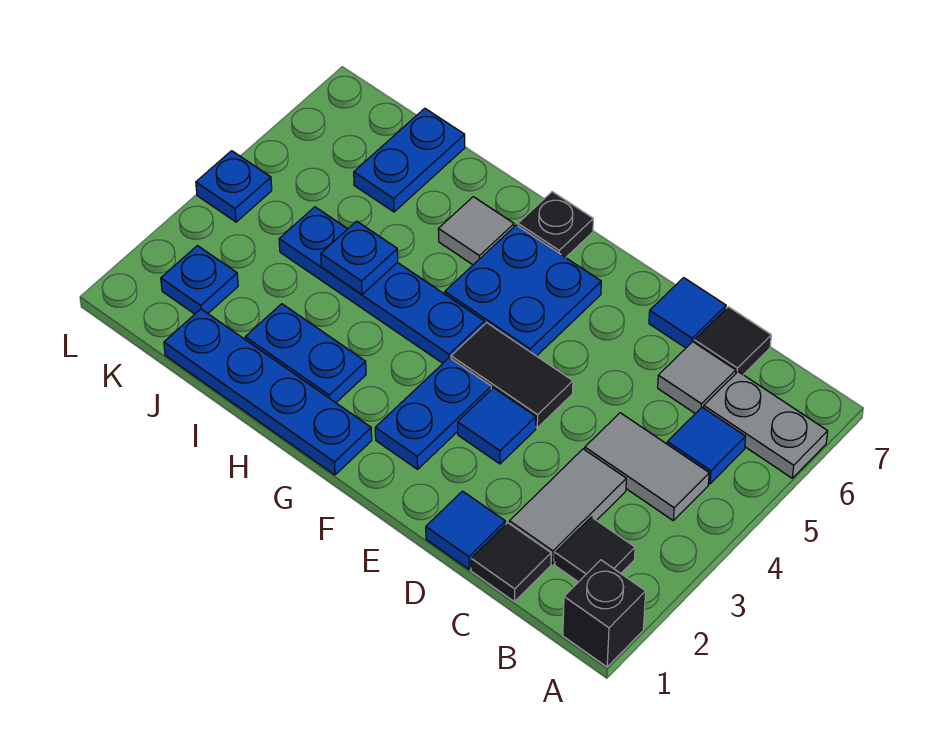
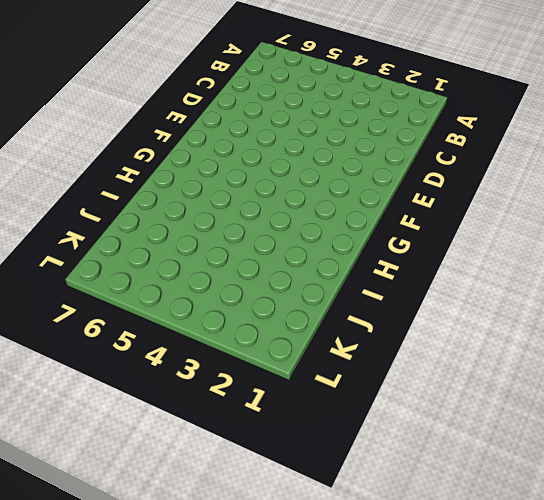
none -> black 1x1 brick [563,560,646,667]
none -> grey 1x2 plate [704,372,828,478]
none -> black 1x1 tile [555,517,635,582]

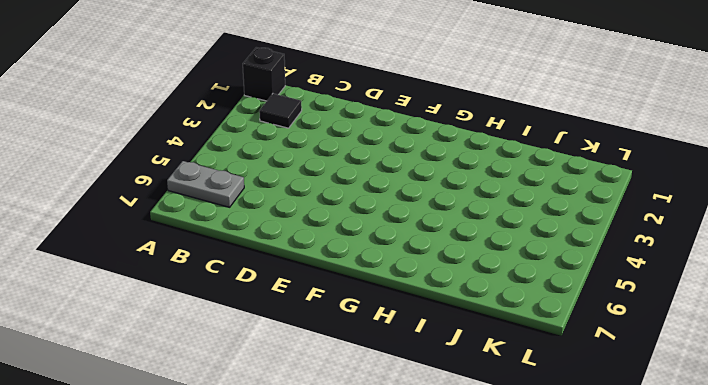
none -> grey 1x2 tile [585,413,709,520]
none -> blue 1x1 tile [667,407,746,484]
none -> black 1x1 tile [471,523,551,602]

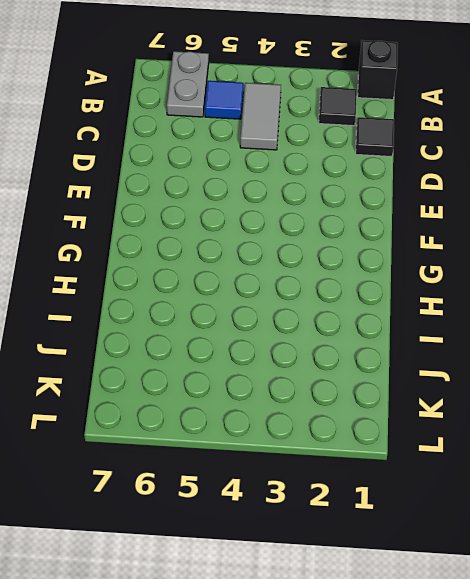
none -> grey 1x2 tile [509,449,626,564]
none -> grey 1x1 tile [658,342,736,414]
none -> black 1x1 tile [694,307,771,375]

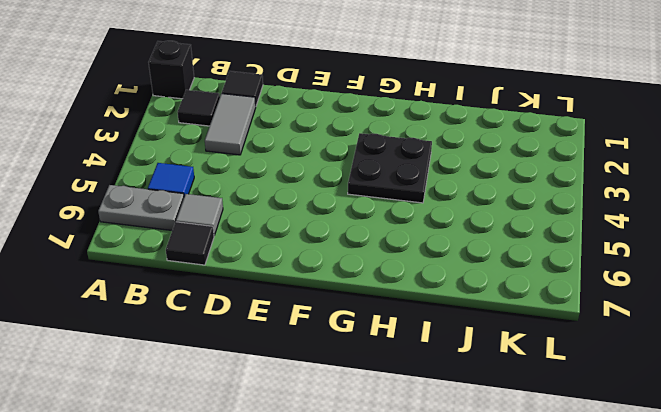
black 2x2 plate [348,133,432,203] -> blue 1x4 plate [279,207,484,363]
none -> grey 1x2 tile [585,413,709,520]
none -> blue 1x1 tile [426,491,505,569]
none -> blue 1x1 tile [649,278,726,348]

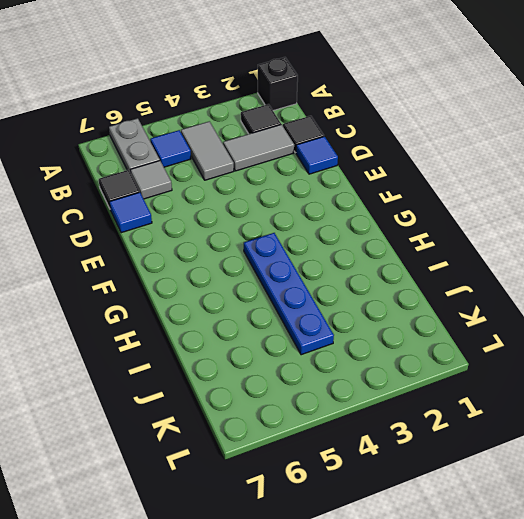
none -> blue 1x1 tile [458,388,536,464]
none -> black 1x2 tile [451,323,573,428]
none -> blue 1x2 plate [375,358,491,469]

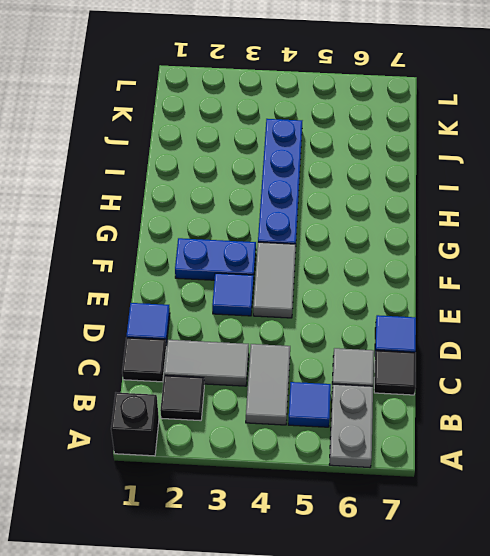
grey 1x2 tile [253,242,296,318] -> black 1x2 tile [451,323,573,428]
none -> blue 2x2 plate [445,225,601,356]
none -> blue 1x4 plate [164,309,372,475]
none -> black 1x1 plate [518,192,593,257]

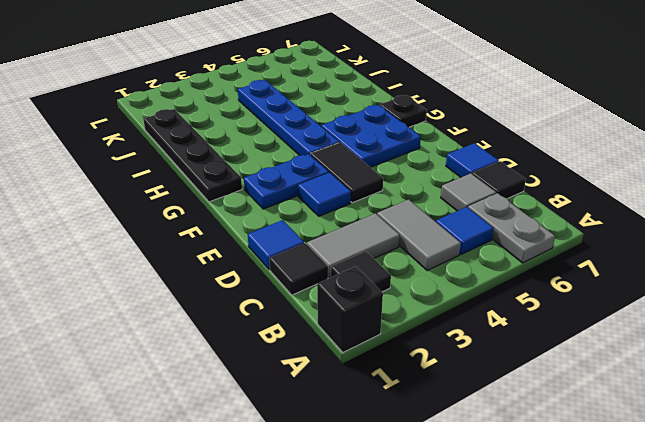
black 1x4 plate [143,109,242,202] -> blue 1x4 plate [164,309,372,475]
none -> blue 1x2 plate [245,304,366,403]
none -> grey 1x1 tile [438,197,514,265]
none -> blue 1x2 plate [354,108,465,212]

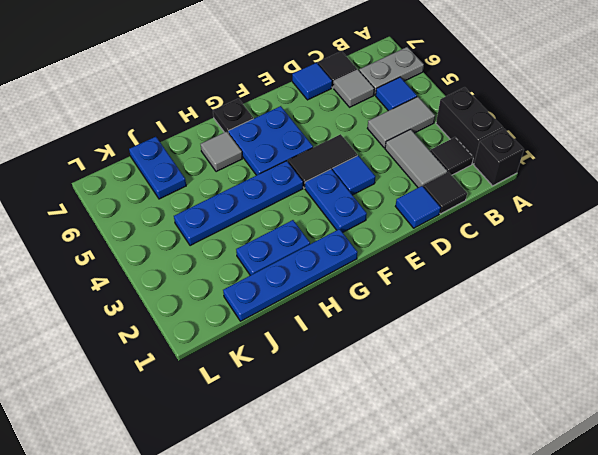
black 1x2 brick [436,87,503,164] -> none
none -> blue 1x1 plate [161,246,238,314]
none -> blue 1x1 plate [196,151,272,222]
none -> blue 1x1 plate [321,221,398,294]

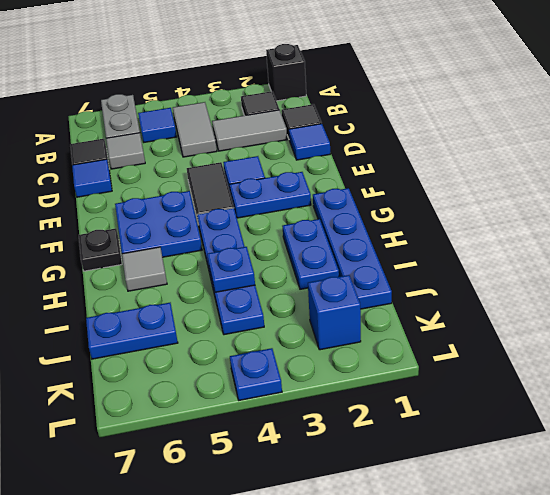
blue 1x1 brick [308,275,361,350] -> blue 1x1 plate [161,246,238,314]

